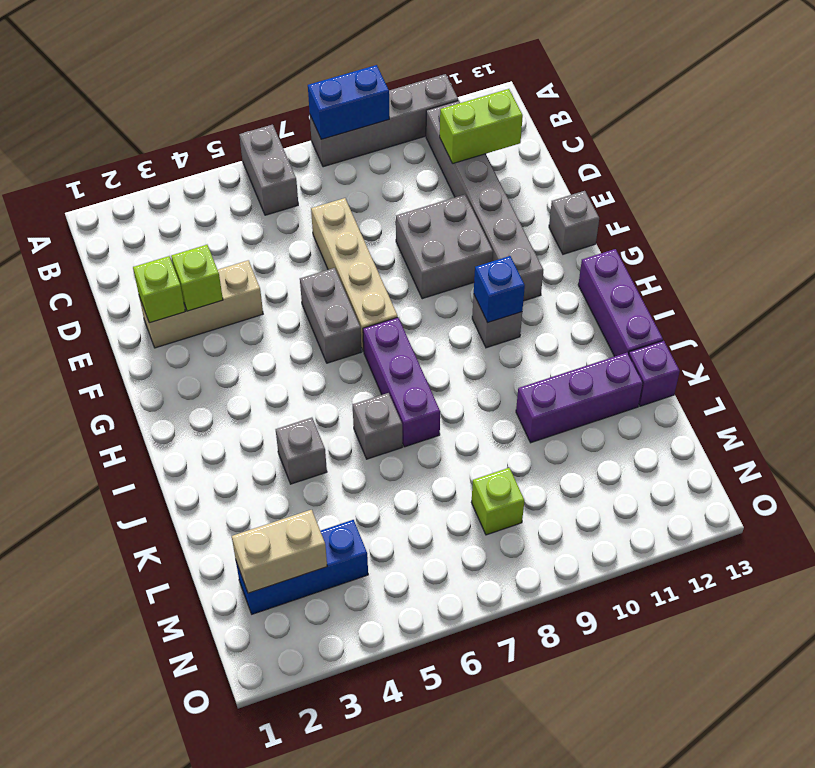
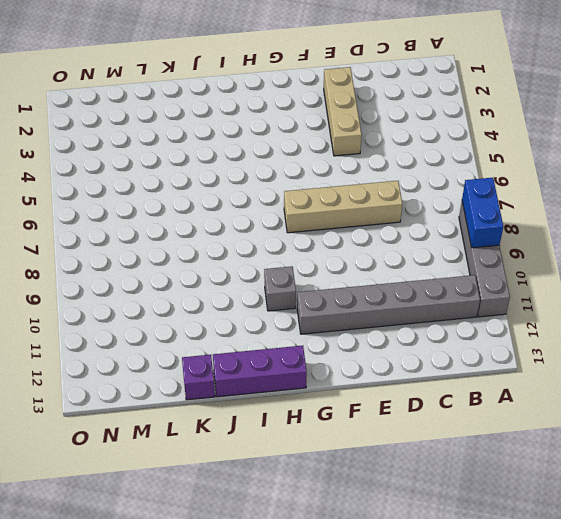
none -> grey 1x2 brick [239,125,298,215]
none -> grey 2x2 brick [396,194,493,299]
none -> grey 1x2 brick [300,268,361,363]

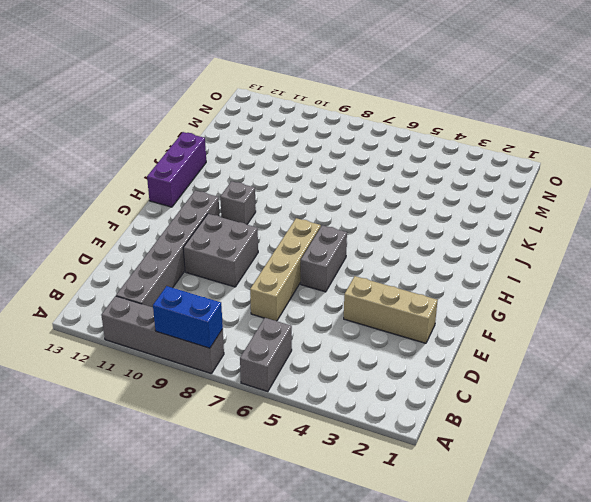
none -> grey 1x1 brick [549,191,599,254]
none -> purple 1x3 brick [363,318,440,447]
none -> grey 1x1 brick [276,418,327,484]

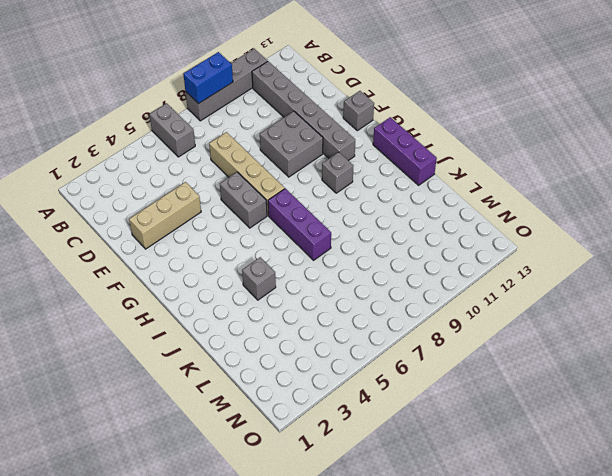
none -> grey 1x1 brick [353,393,402,459]
none -> purple 1x3 brick [516,353,643,443]
none -> purple 1x1 brick [629,341,680,406]

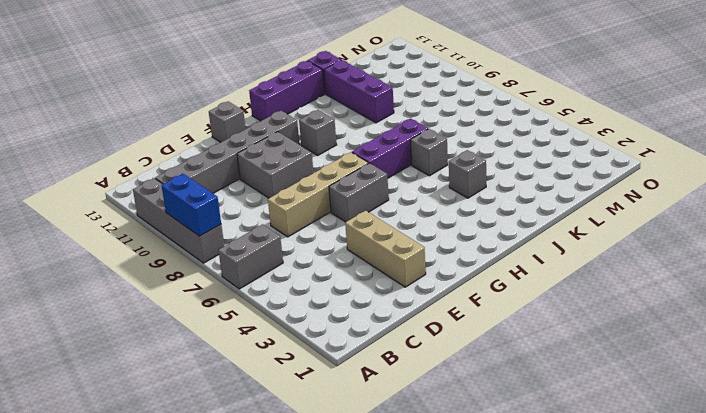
none -> blue 1x3 brick [236,520,368,614]
none -> lime 1x1 brick [471,468,524,535]
none -> lime 1x2 brick [440,89,523,163]

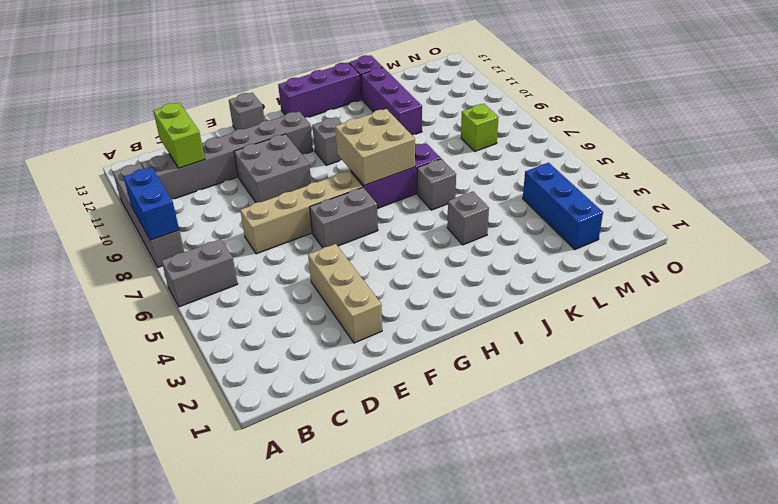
tan 2x2 brick [335,109,415,186] -> none
none -> lime 1x1 brick [133,256,185,323]
none -> lime 1x1 brick [171,245,223,311]
none -> blue 1x1 brick [474,256,525,323]

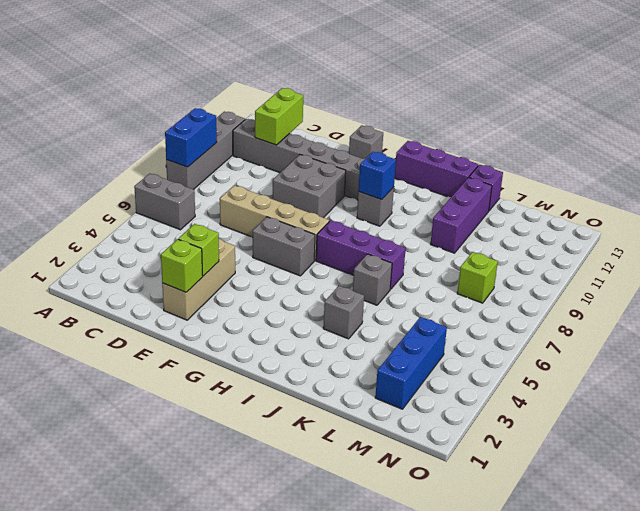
none -> tan 1x2 brick [232,510,327,593]

